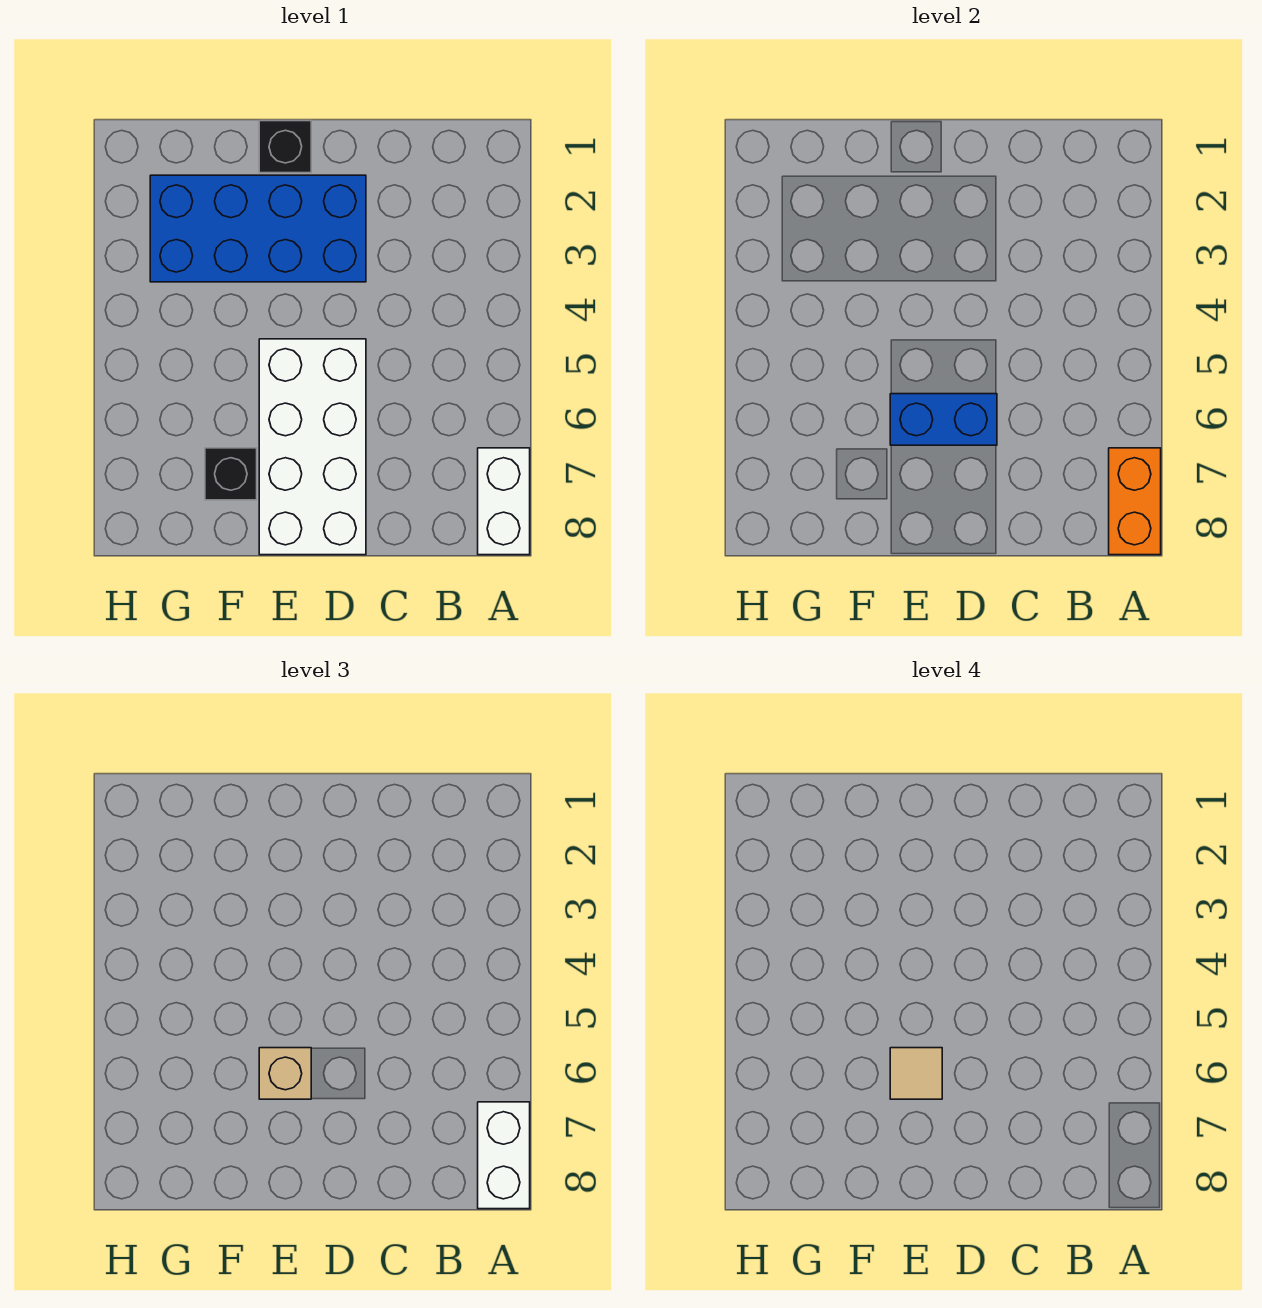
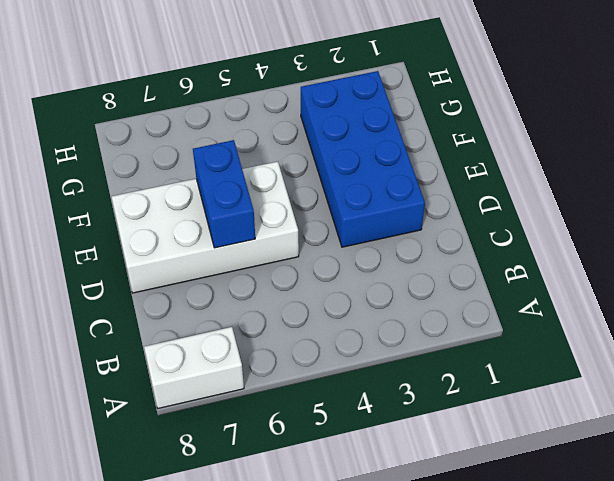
none -> black 1x1 brick [259,121,311,173]
none -> black 1x1 brick [205,448,257,500]

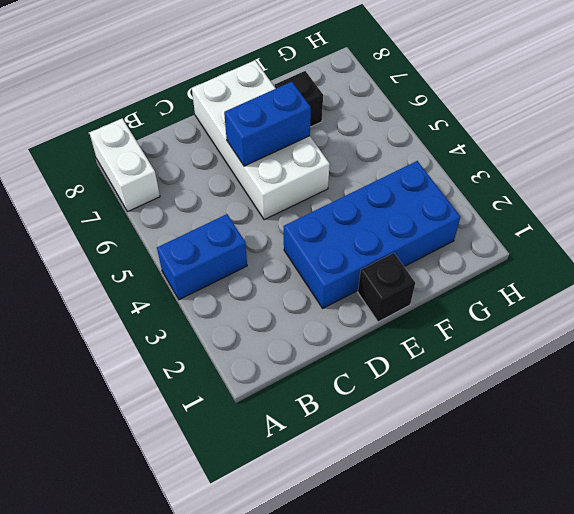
blue 1x2 brick [157,214,247,300] -> none
none -> orange 1x2 brick [1109,448,1161,555]
none -> white 1x2 brick [478,1102,530,1209]

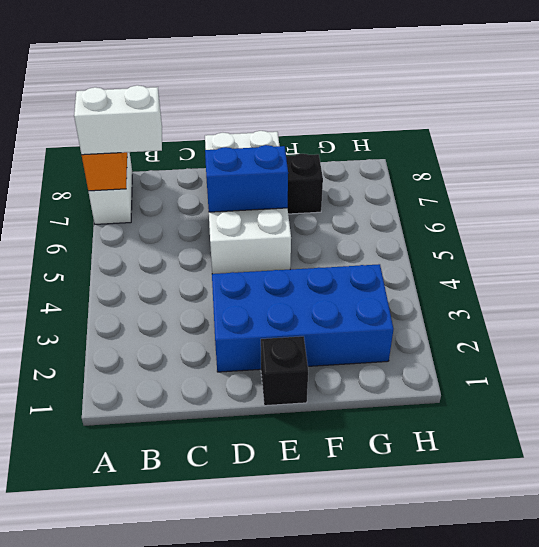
white 1x2 brick [74,85,162,155] -> white 1x2 brick turned to [478,1102,530,1209]
none -> tan 1x1 brick [259,1048,311,1099]
none -> tan 1x1 tile [890,1048,942,1099]

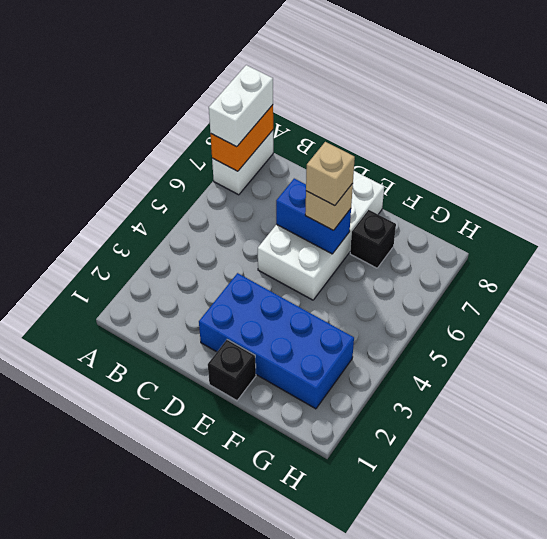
tan 1x1 brick [306,142,355,206] -> tan 1x1 tile [890,1048,942,1099]

